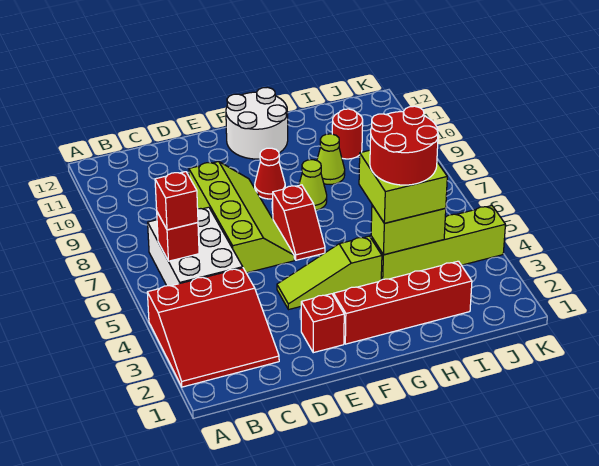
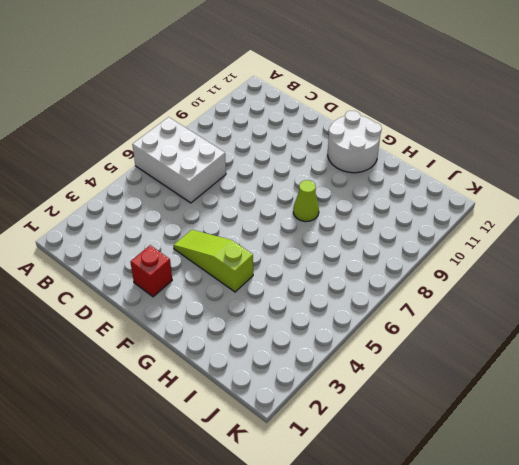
white 2x3 brick [132,117,226,203] -> white 2x3 brick turned to [148,207,243,286]
none -> red 3x3 slope [147,268,279,387]
none -> lime 2x4 slope [189,161,294,273]
none -> red 1x4 brick [334,261,472,344]

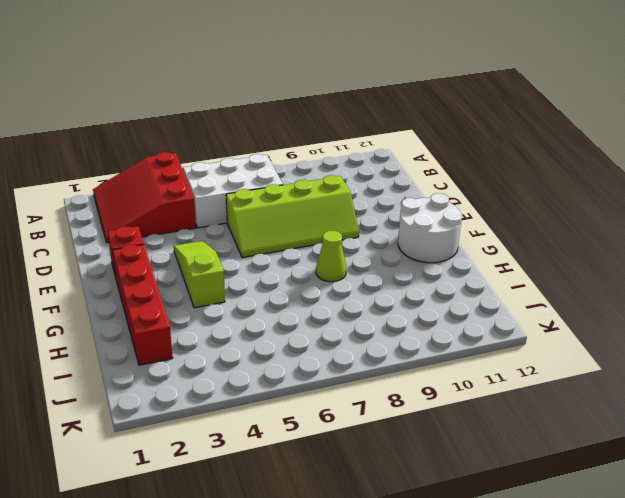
none -> red 1x2 slope [273,185,325,260]
none -> red 1x1 cone [255,148,285,199]
none -> lime 1x4 brick [371,206,505,280]

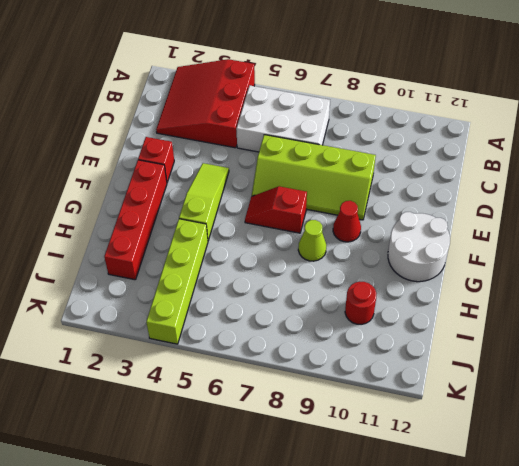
none -> lime 1x1 cone [317,134,345,185]
none -> red 1x1 brick [157,212,199,261]
none -> lime 1x2 brick [371,205,446,255]

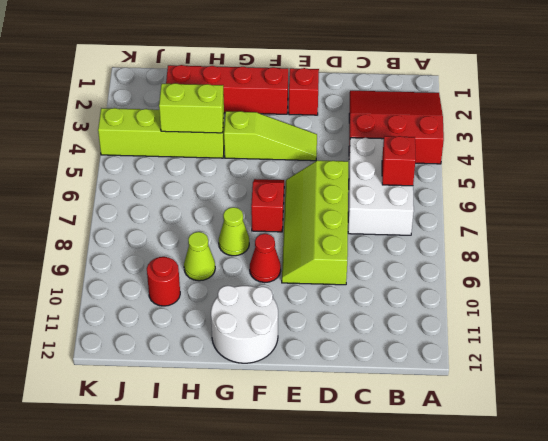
none -> red 1x1 brick [155,172,198,230]
none -> lime 2x2 brick [359,150,447,223]
none -> red 2x2 round brick [370,106,438,185]

